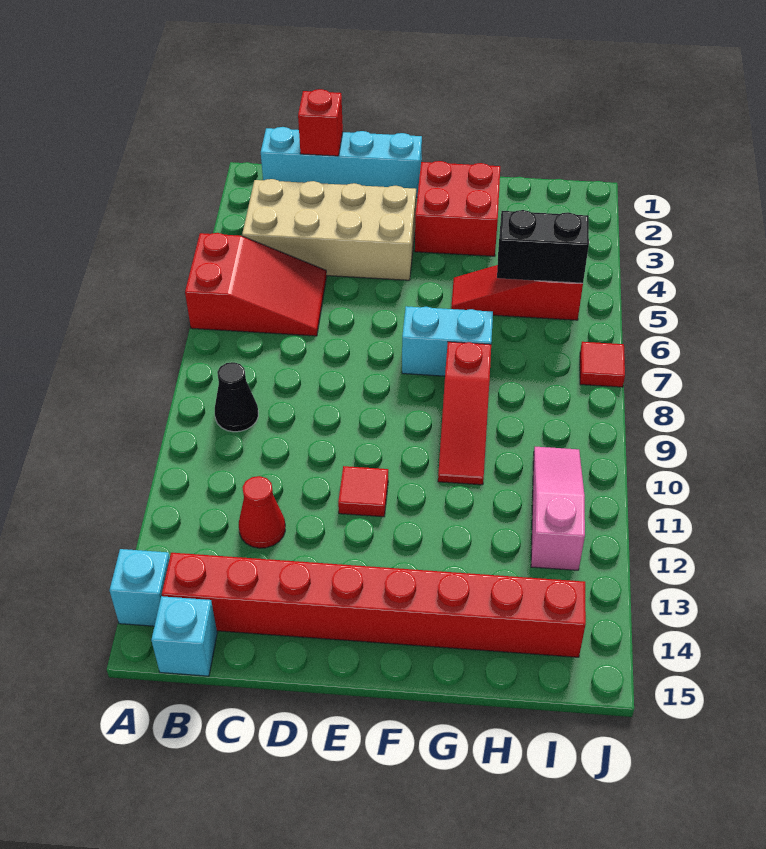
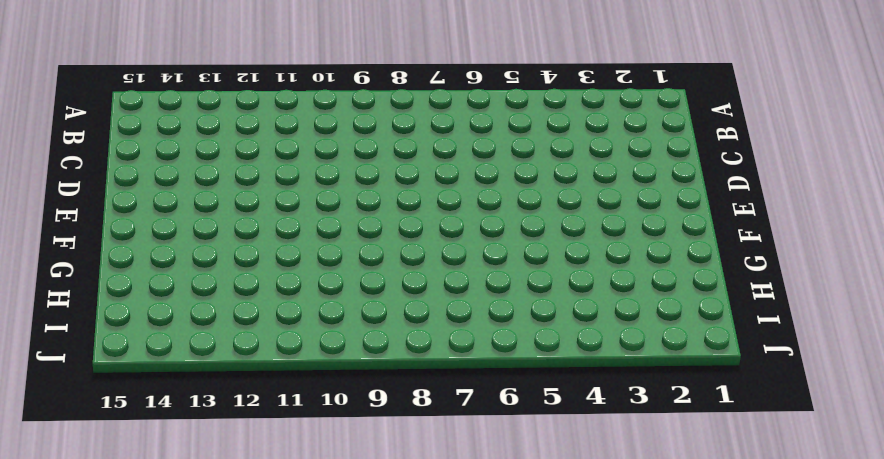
none -> red 2x3 slope [185,233,327,336]
none -> cyan 1x1 brick [110,549,170,626]
none -> cyan 1x4 brick [261,127,422,197]

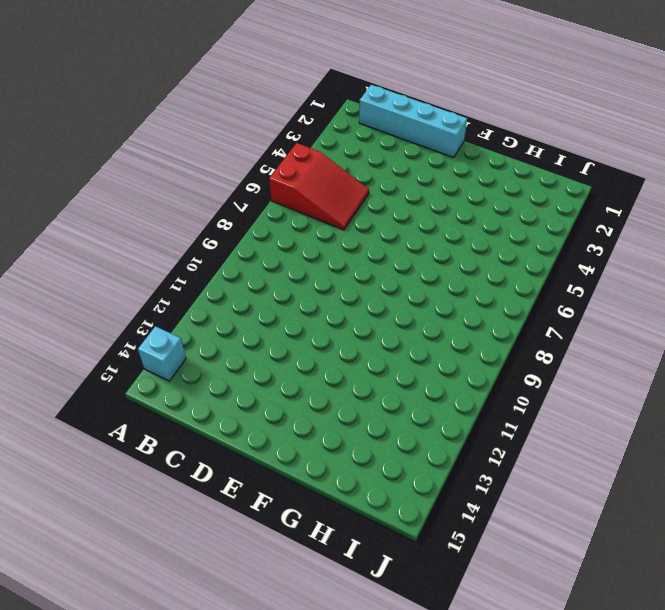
none -> tan 2x4 brick [242,179,416,280]
none -> black 1x1 cone [215,362,258,432]
none -> red 1x8 brick [162,553,586,657]

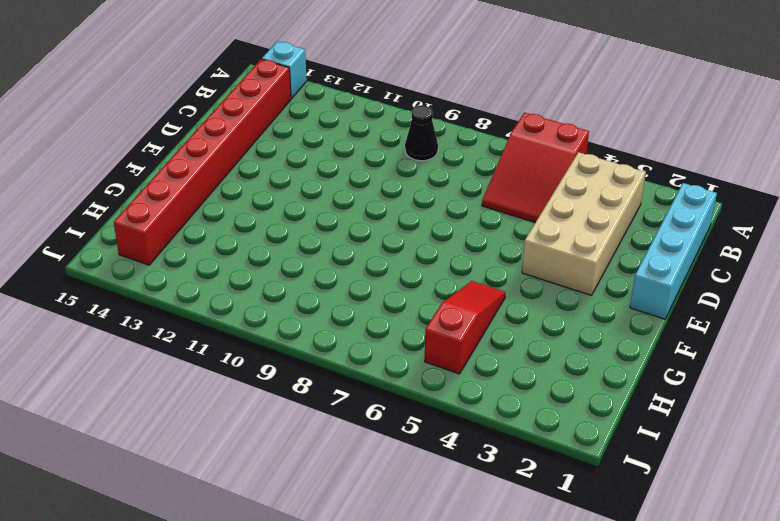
none -> cyan 1x1 brick [151,596,217,676]
none -> red 1x1 cone [239,476,285,548]
none -> red 1x1 tile [338,466,388,517]

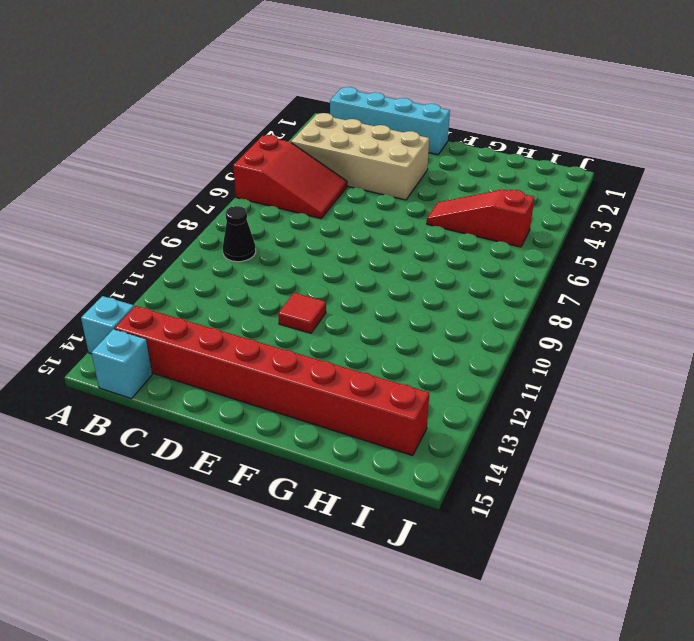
none -> red 1x1 cone [239,476,285,548]
none -> red 2x2 brick [415,161,500,256]
none -> cyan 1x2 brick [402,306,493,376]

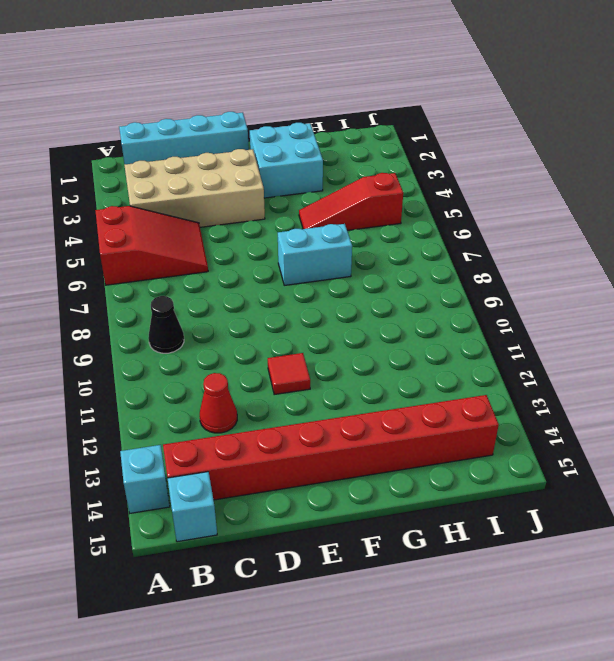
cyan 2x2 brick [250,123,323,198] -> red 2x2 brick [415,161,500,256]
none -> red 1x3 slope [438,342,491,485]
none -> pink 1x3 slope [531,447,585,570]
none -> red 1x1 tile [580,342,625,387]

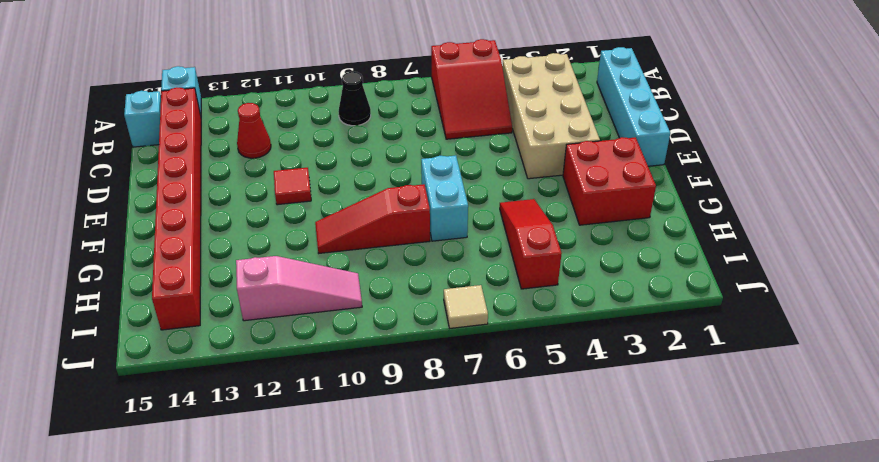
tan 1x1 tile [444,285,488,328] -> red 1x1 tile [580,342,625,387]
none -> red 1x1 brick [298,89,343,156]
none -> black 1x2 brick [497,210,589,283]

